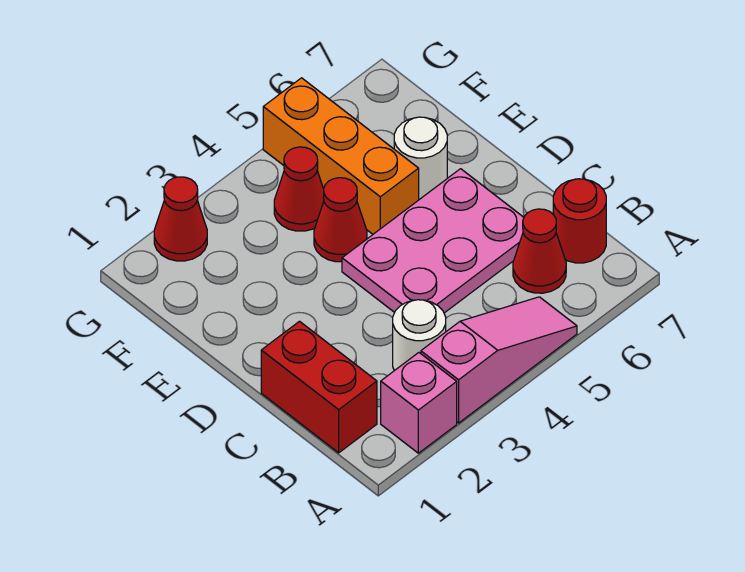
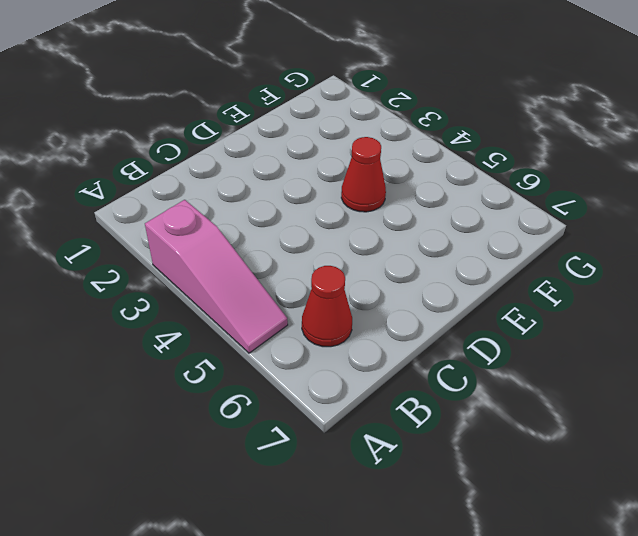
none -> pink 1x1 brick [381,353,457,453]
none -> red 1x2 brick [261,321,377,453]
none -> white 1x1 round brick [393,300,446,371]

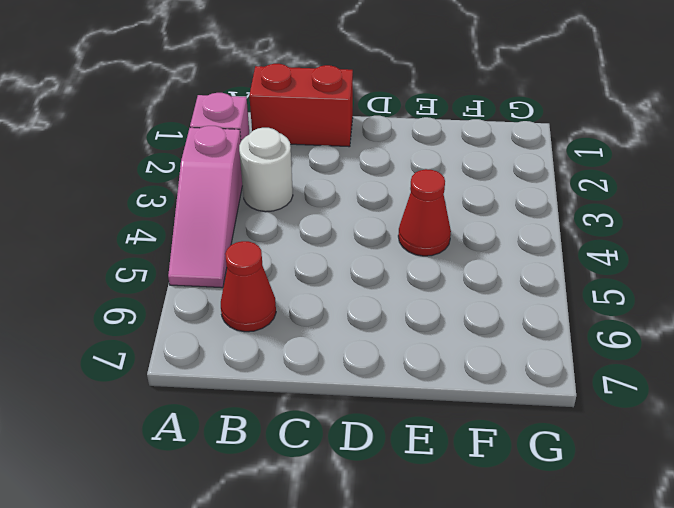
none -> red 1x1 round brick [553,179,606,263]
none -> pink 2x3 plate [342,169,524,313]
none -> orange 1x3 brick [263,78,419,234]

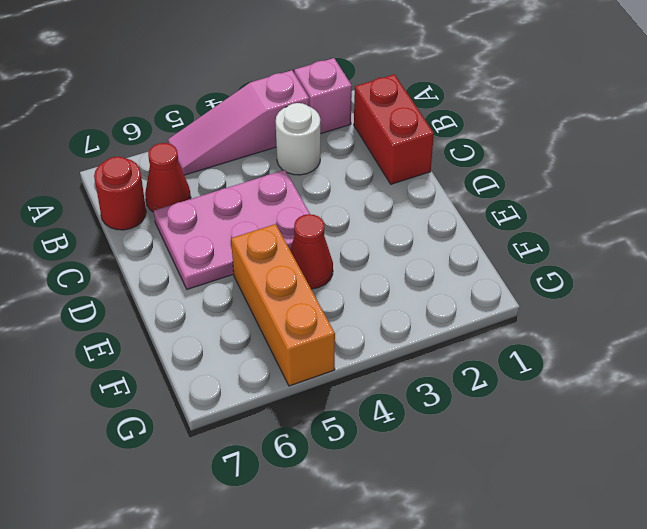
none -> white 1x1 round brick [394,117,447,200]
none -> red 1x1 cone [274,147,324,231]
none -> red 1x1 cone [154,177,207,261]

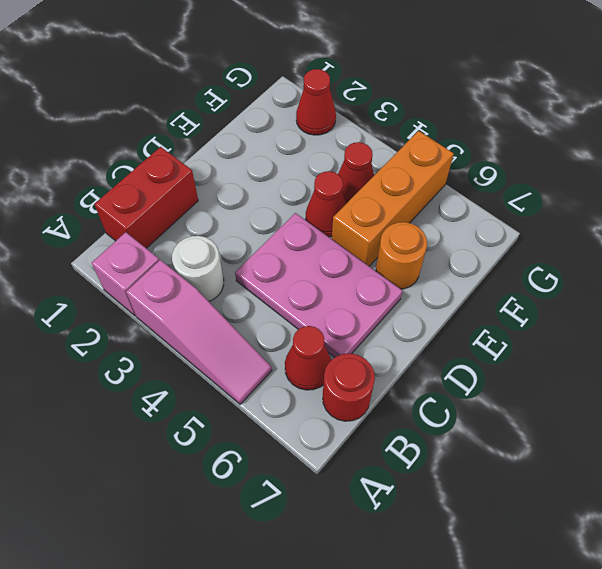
orange 1x1 round brick [376,222,427,289] -> white 1x1 round brick [394,117,447,200]

